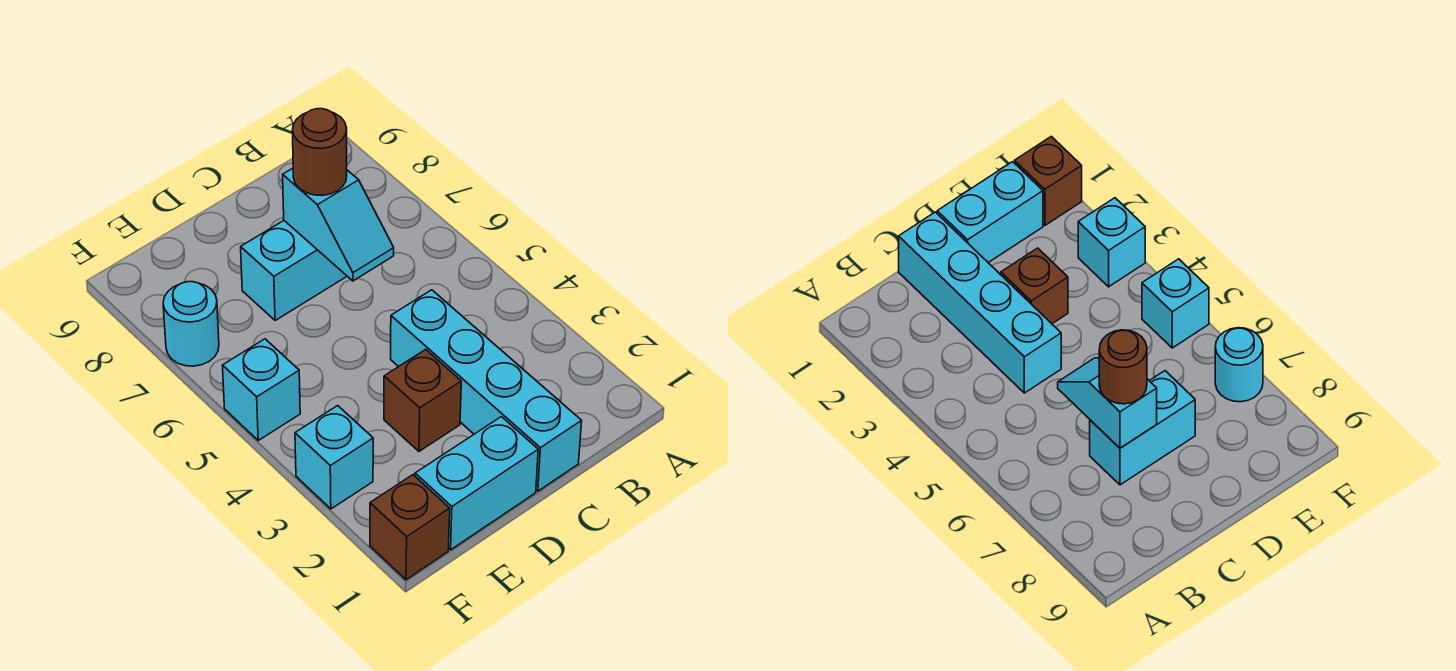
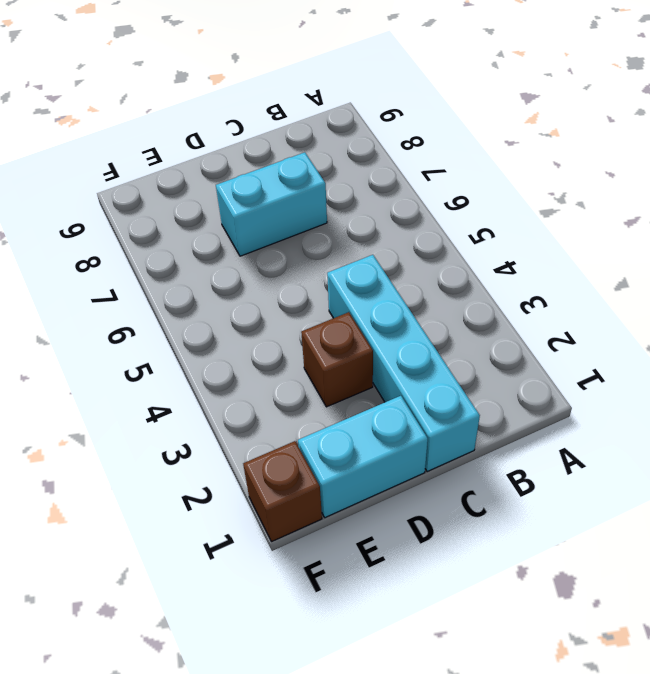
none -> cyan 1x1 brick [295,406,373,509]
none -> cyan 1x1 brick [223,339,300,440]

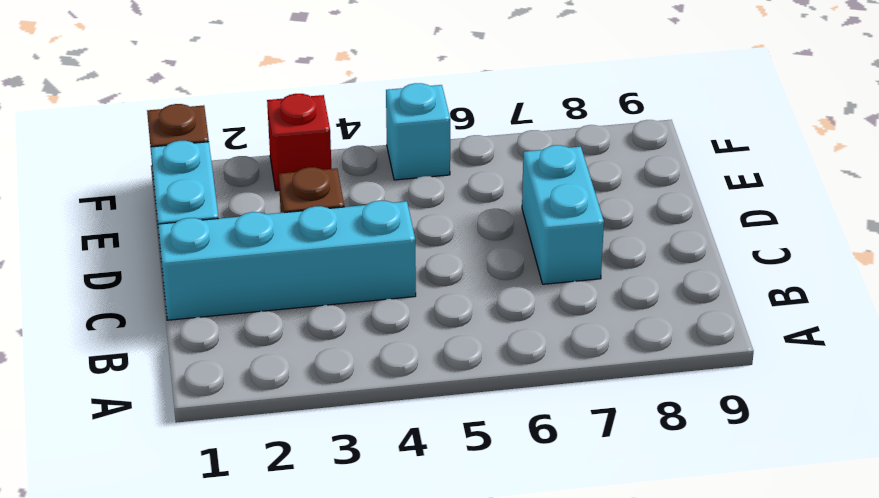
red 1x1 brick [267,94,331,191] -> cyan 1x1 brick [295,406,373,509]
none -> cyan 1x1 round brick [163,282,219,366]
none -> cyan 1x2 slope [283,168,394,281]

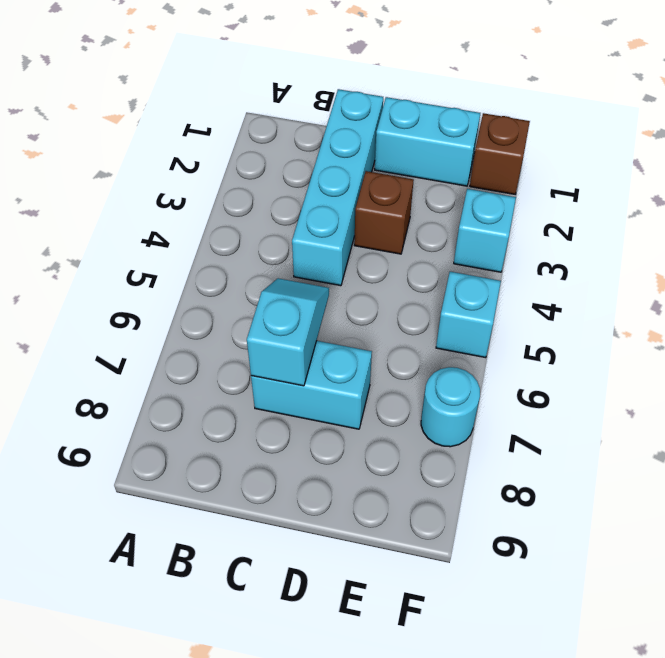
none -> brown 1x1 round brick [292,109,347,195]

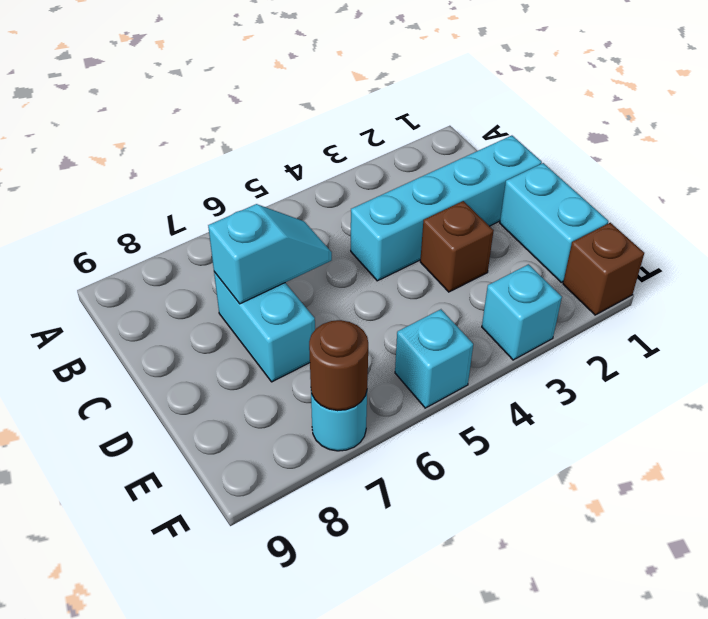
brown 1x1 round brick [309,320,368,411] -> brown 1x1 round brick moved to [292,109,347,195]

